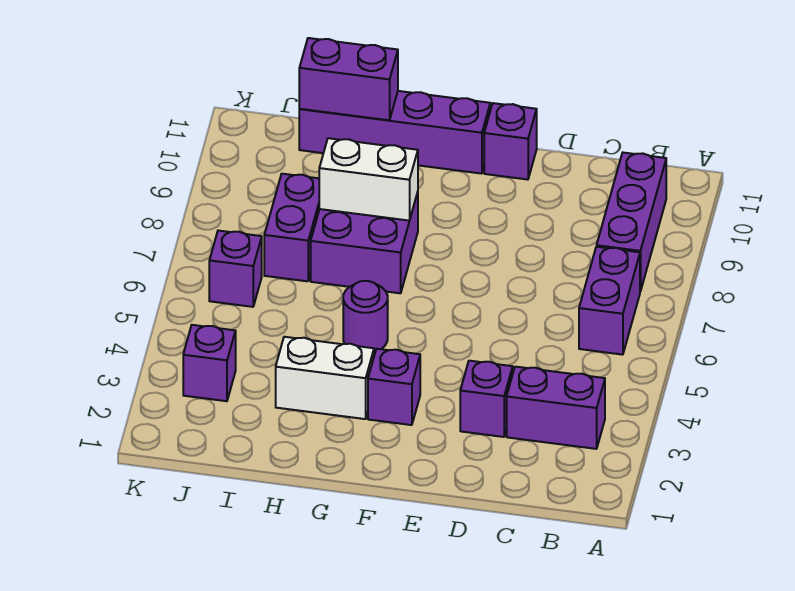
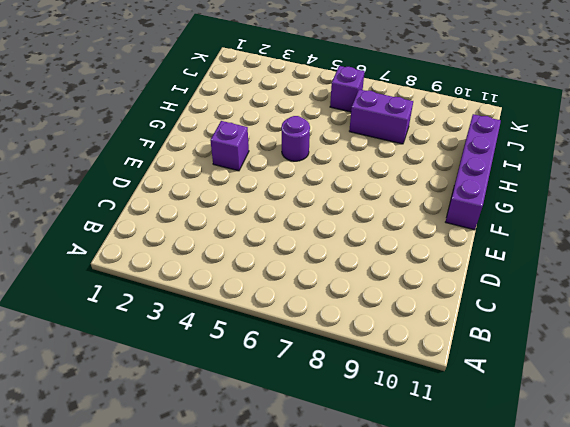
none -> purple 1x2 brick [507,367,605,449]
none -> purple 1x2 brick [579,247,640,355]
none -> purple 1x3 brick [597,153,666,291]

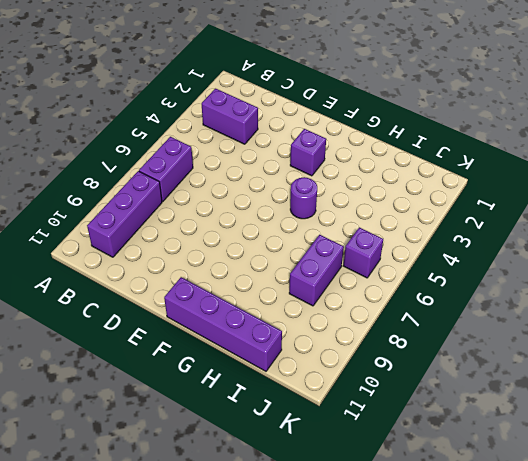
none -> purple 1x1 brick [460,361,513,437]
none -> purple 1x1 brick [484,103,537,180]
none -> white 1x2 brick [276,337,374,419]

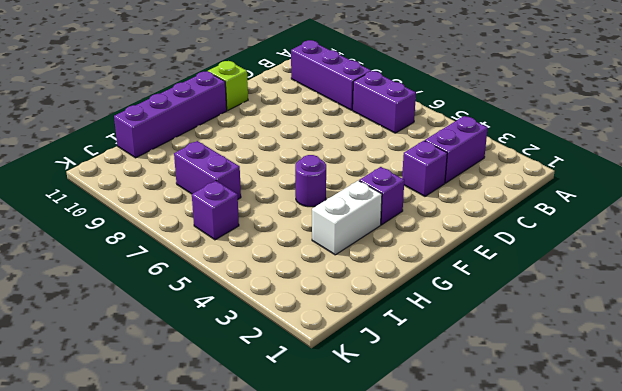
lime 1x1 brick [208,61,248,110] -> purple 1x1 brick [484,103,537,180]
none -> purple 2x2 brick [311,192,418,293]
none -> purple 1x1 brick [183,325,236,401]
none -> white 1x2 brick [319,138,418,221]

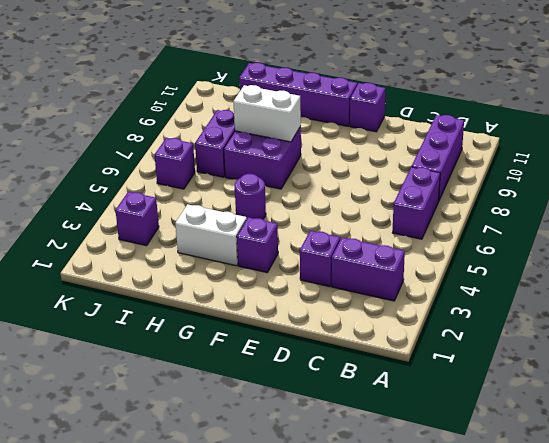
none -> purple 1x2 brick [299,38,398,120]

